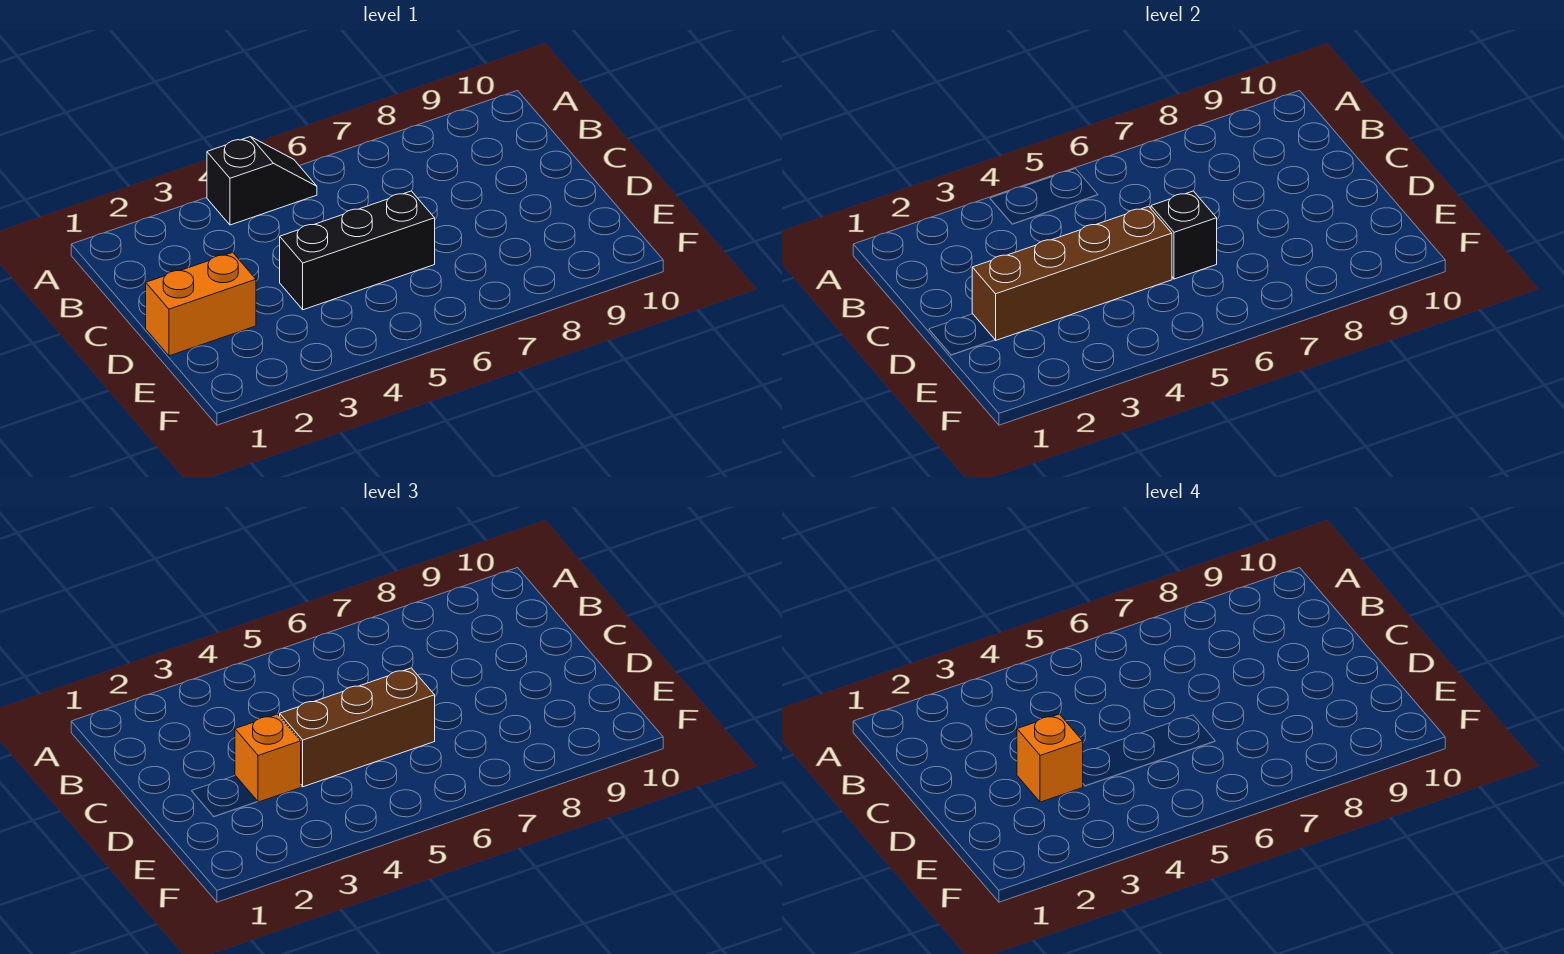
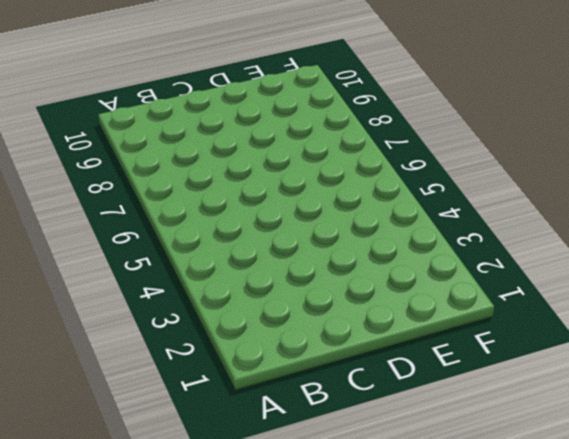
none -> black 1x2 slope [207,137,317,225]
none -> orange 1x2 brick [146,253,256,356]

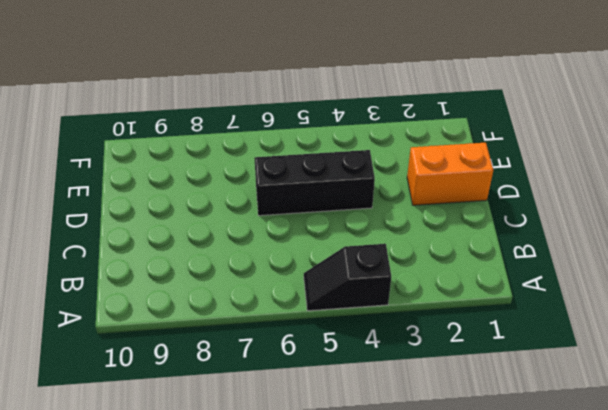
none -> brown 1x4 brick [972,206,1172,340]
none -> black 1x1 brick [1151,191,1217,279]

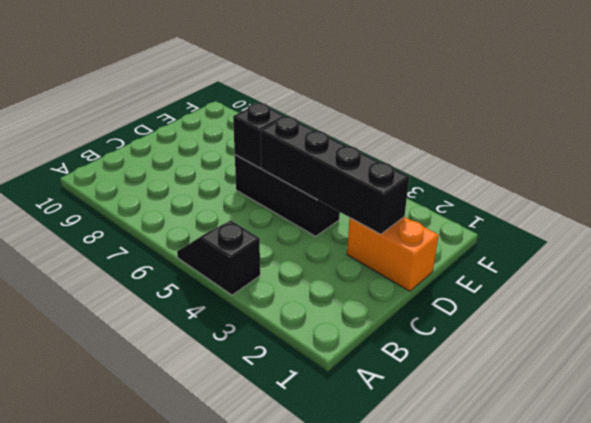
black 1x4 brick [261,117,409,234] -> brown 1x4 brick [972,206,1172,340]
none -> orange 1x1 brick [235,714,301,802]
none -> brown 1x3 brick [280,668,435,787]

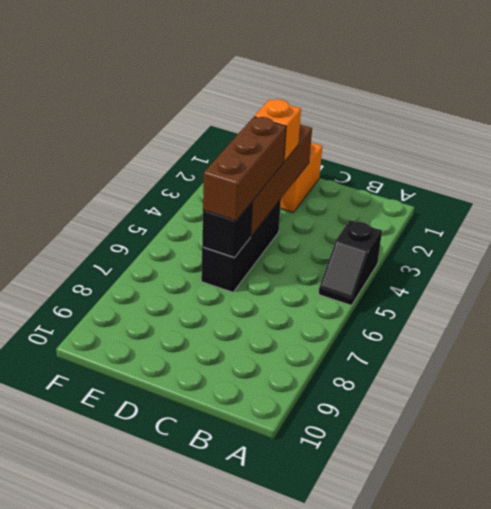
none -> orange 1x1 brick [1017,714,1083,802]

